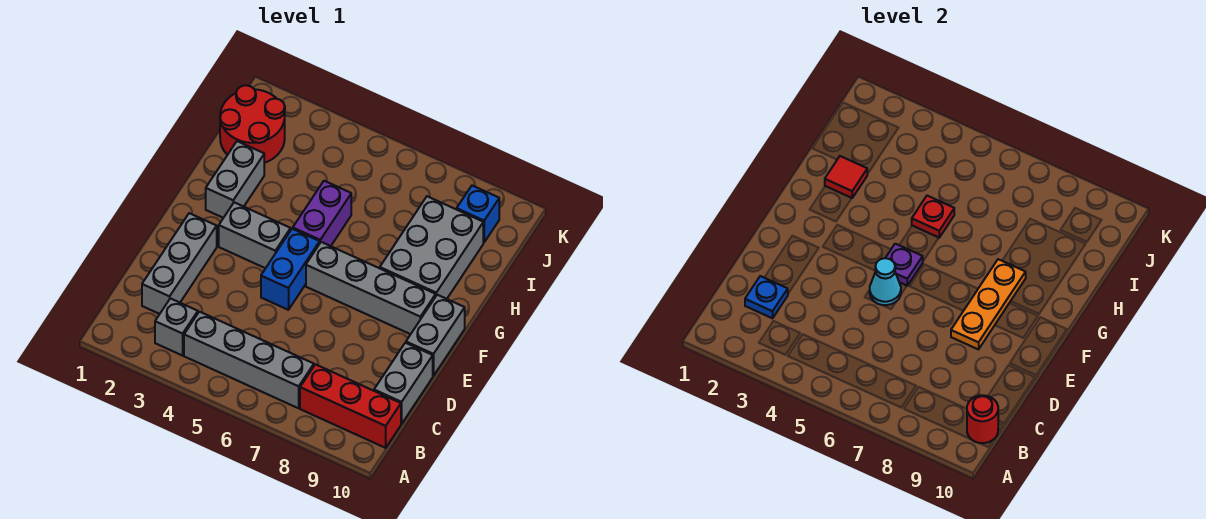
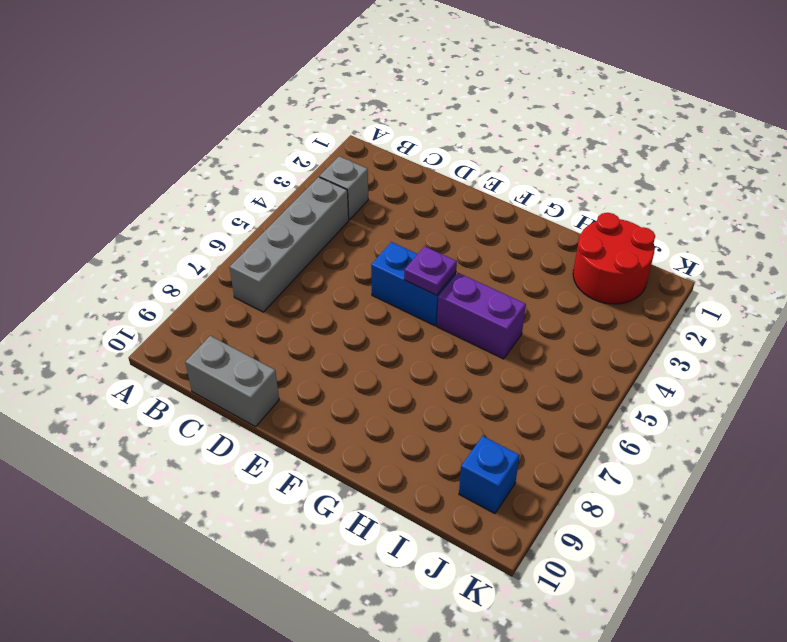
none -> red 1x3 brick [300,364,401,448]
none -> grey 1x3 brick [142,213,217,314]
none -> grey 1x2 brick [406,295,465,376]

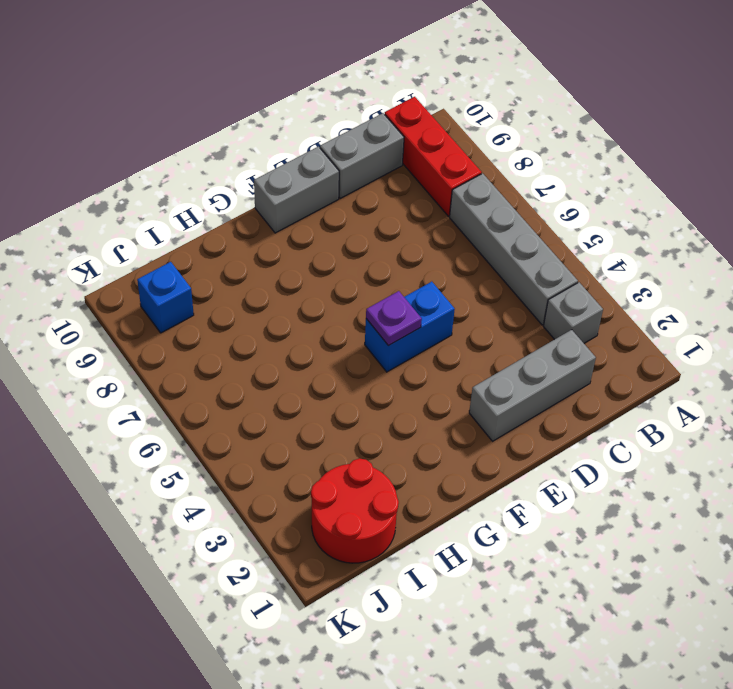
none -> grey 1x2 brick [219,202,291,268]
none -> grey 1x4 brick [306,242,436,334]
none -> grey 1x2 brick [206,141,264,218]

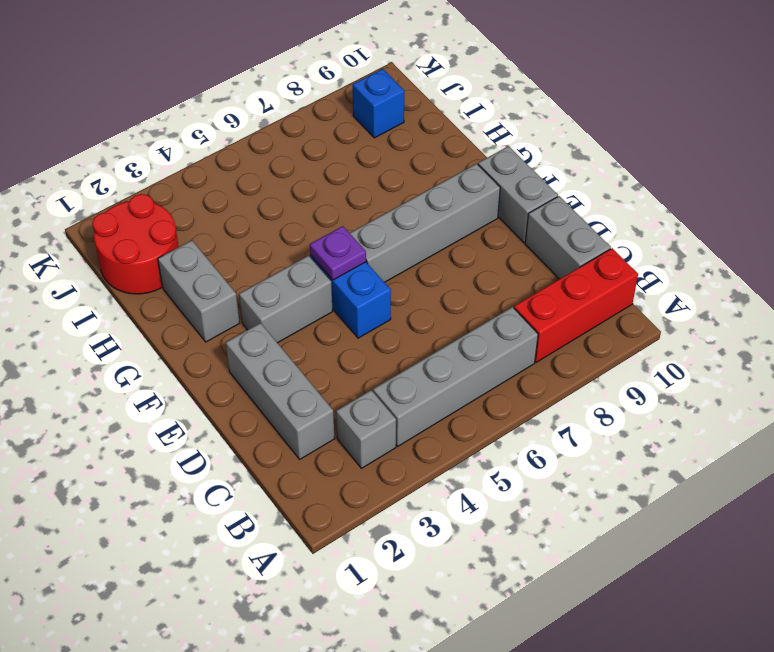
none -> purple 1x2 brick [293,181,351,246]
none -> grey 2x3 brick [380,196,483,299]
none -> red 1x1 round brick [967,395,998,443]

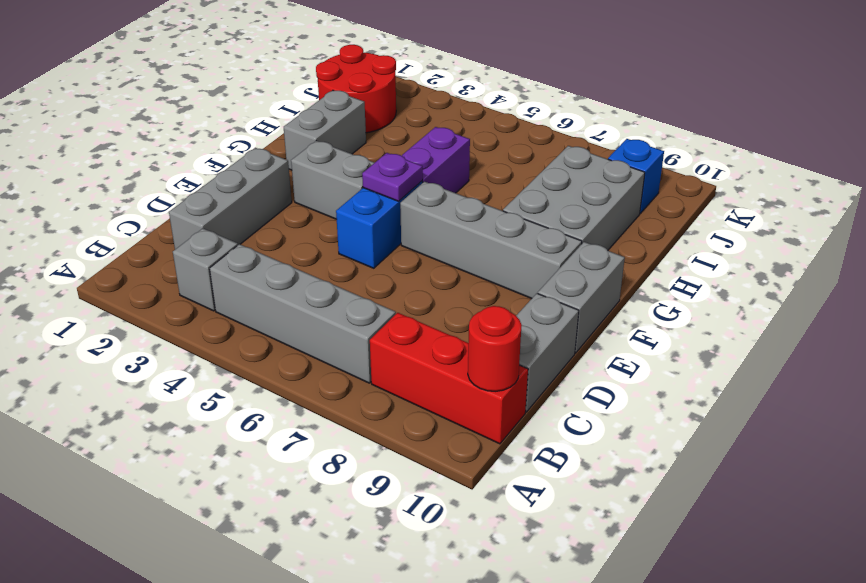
none -> blue 1x1 plate [745,276,788,318]
none -> cyan 1x1 cone [870,258,901,305]
none -> orange 1x3 plate [951,259,1026,349]

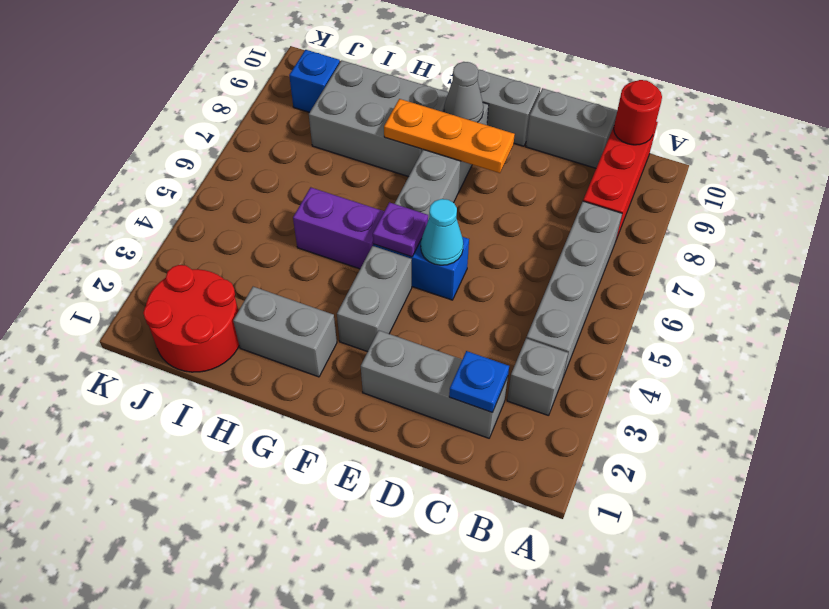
grey 1x1 cone [444,62,483,122] -> none
none -> red 1x1 tile [825,156,867,198]
none -> red 1x1 plate [912,196,954,238]

